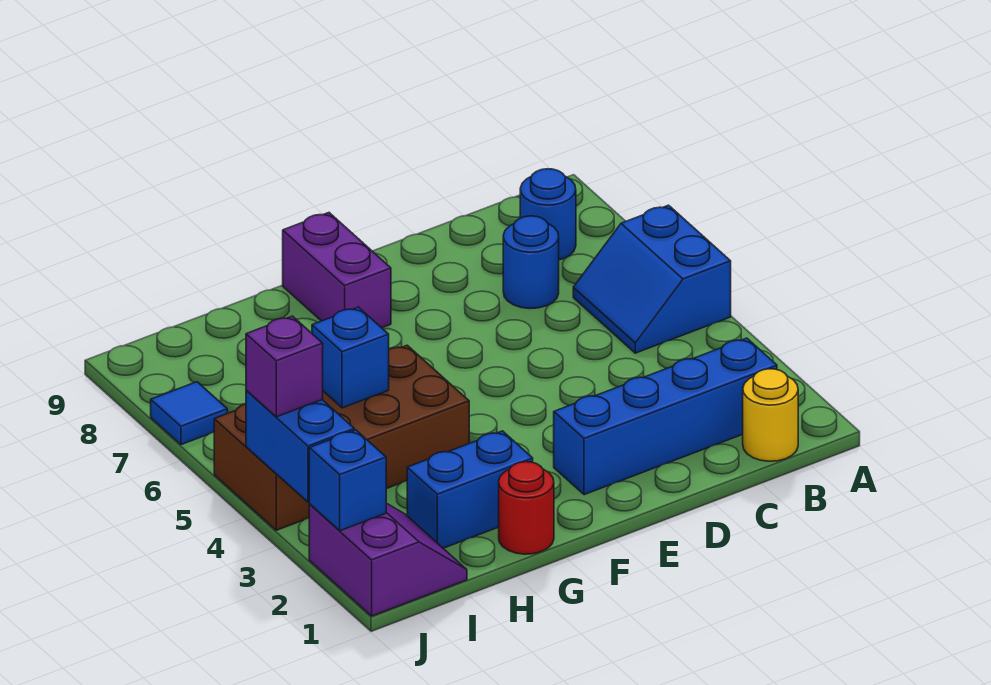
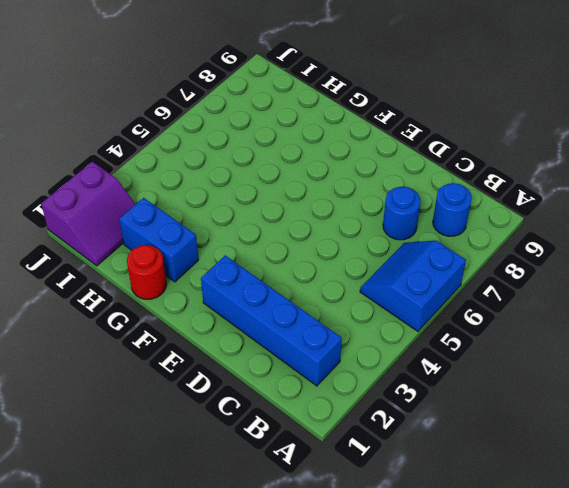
none -> yellow 1x1 round brick [743,369,798,461]
none -> purple 1x2 brick [283,213,391,328]
none -> brown 2x4 brick [214,345,469,530]

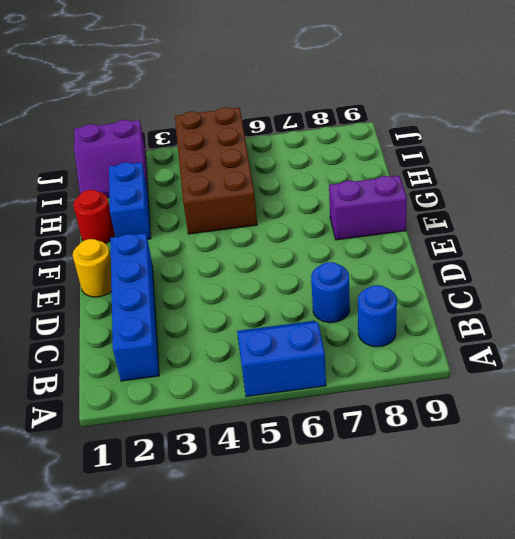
yellow 1x1 round brick [73,239,112,297] -> yellow 1x1 round brick moved to [743,369,798,461]
none -> blue 1x1 tile [151,382,227,445]
none -> blue 1x1 brick [312,307,389,408]
none -> blue 1x1 brick [309,430,386,531]

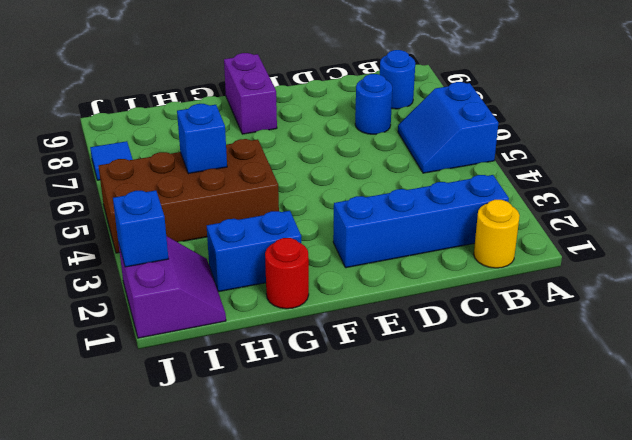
none -> blue 1x2 brick [246,390,354,502]
none -> purple 1x1 brick [246,316,323,417]

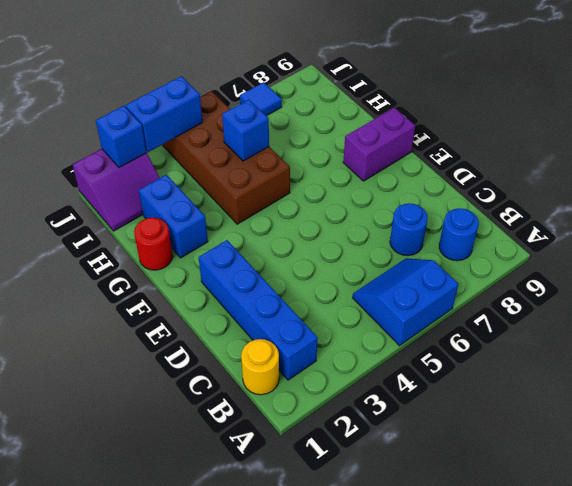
none -> purple 1x1 brick [246,316,323,417]

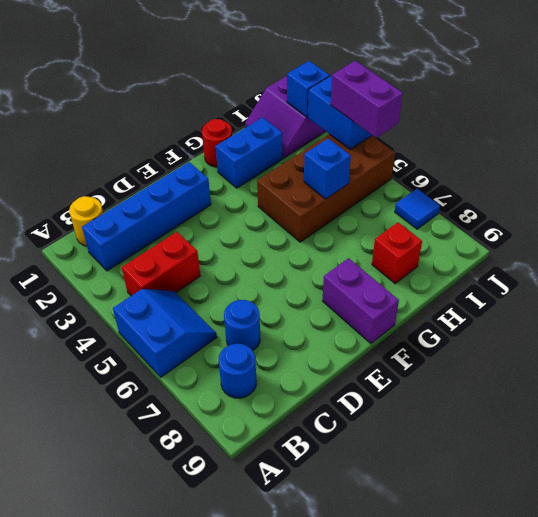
red 1x2 brick [122,232,200,296] -> none
red 1x1 brick [372,222,422,284] -> none
purple 1x2 brick [331,61,403,138] -> purple 1x1 brick [246,316,323,417]

